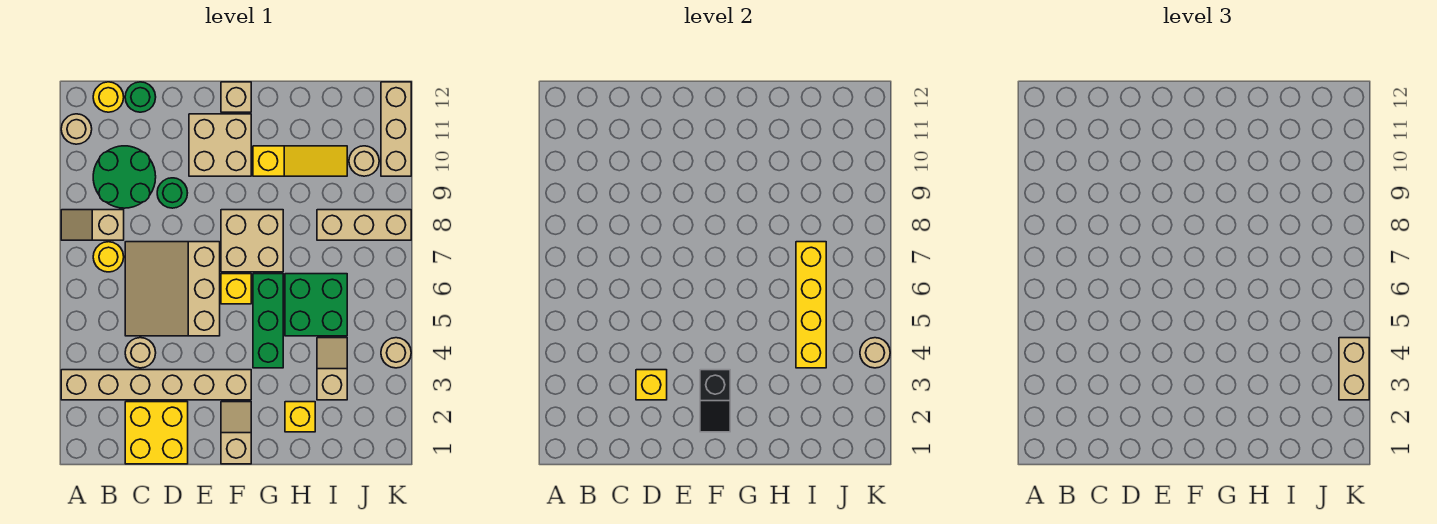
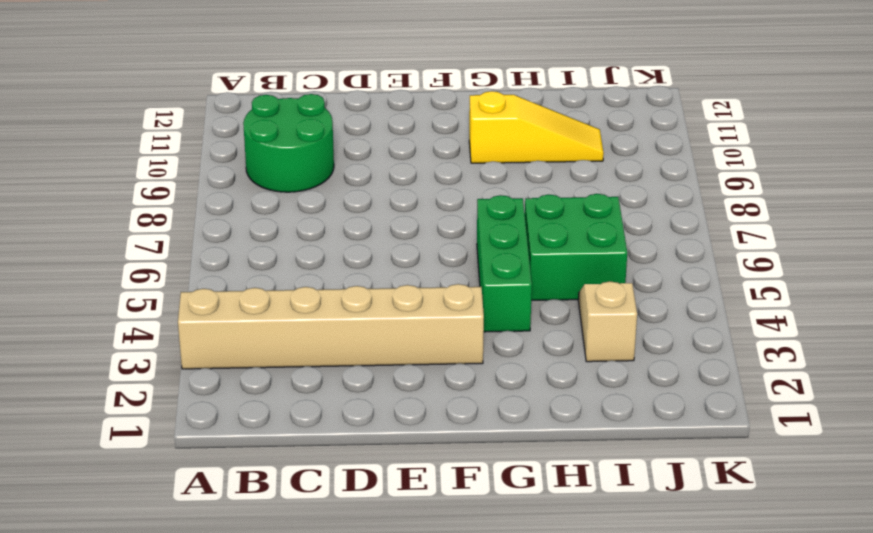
none -> tan 1x2 slope [61,210,124,240]
none -> tan 1x1 round brick [61,114,92,144]
none -> yellow 1x1 round brick [93,242,124,272]
none -> yellow 1x1 round brick [93,82,124,112]

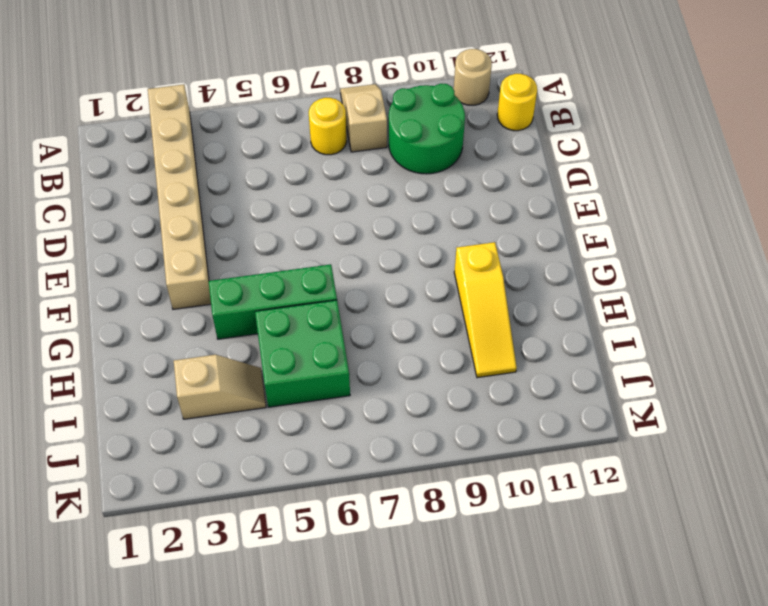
none -> yellow 2x2 brick [125,402,188,464]
none -> tan 1x1 round brick [125,338,156,368]
none -> tan 3x3 slope [125,242,220,336]
none -> green 1x1 round brick [125,82,156,112]

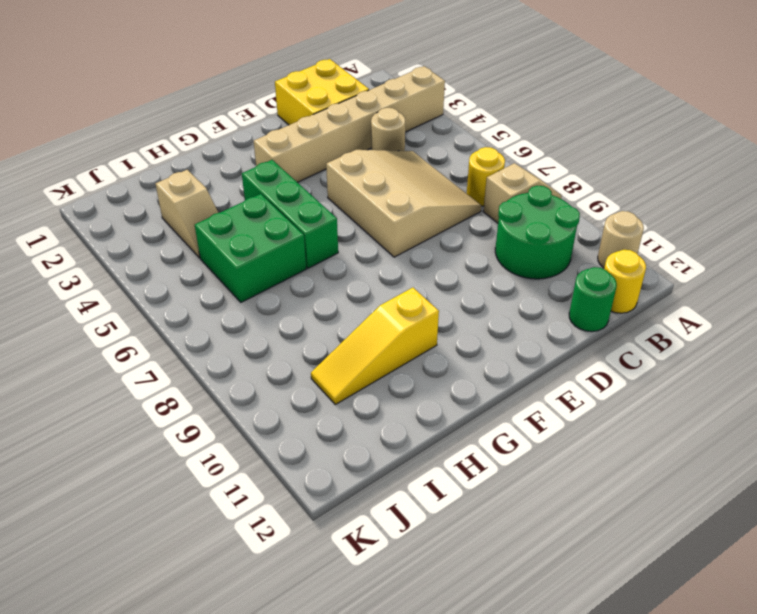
none -> green 1x1 round brick [157,178,187,208]
none -> tan 2x2 brick [189,114,251,176]
none -> tan 1x2 slope [221,402,251,464]
none -> yellow 1x1 brick [221,274,251,304]

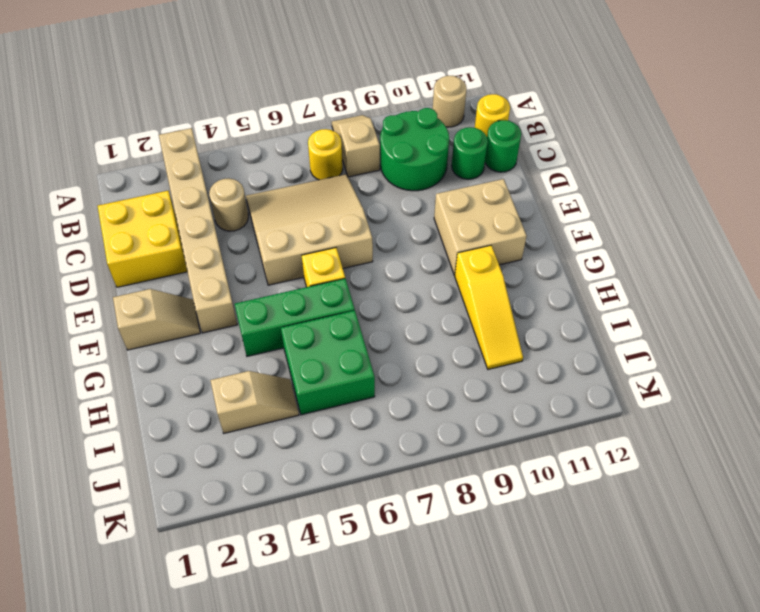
green 1x1 round brick [452,127,488,179] -> green 1x1 round brick moved to [157,178,187,208]
none -> tan 2x2 brick [221,210,283,272]
none -> tan 1x1 brick [221,82,251,112]
none -> yellow 1x1 brick [285,402,315,432]
none -> tan 1x3 brick [317,210,411,240]

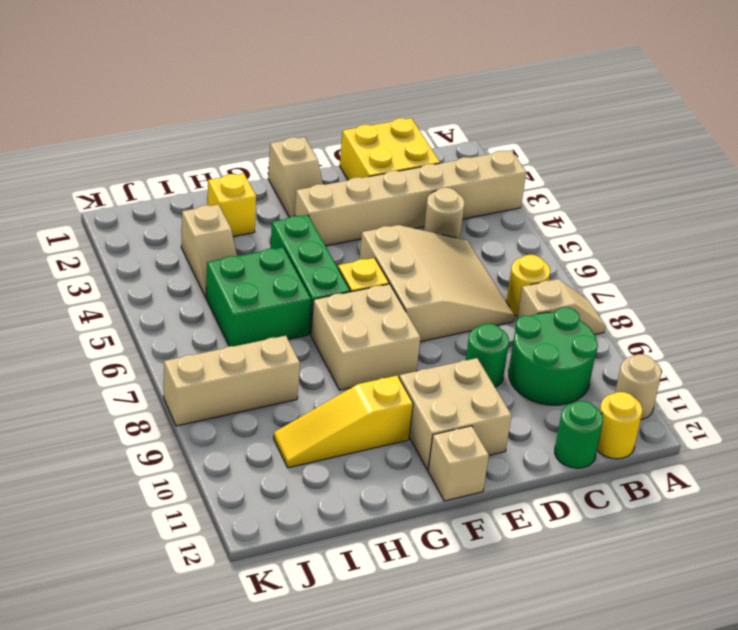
none -> tan 1x1 round brick [349,146,379,176]
none -> tan 1x1 round brick [381,338,411,368]
none -> tan 1x3 brick [381,82,411,176]
none -> yellow 1x1 brick [636,370,667,400]

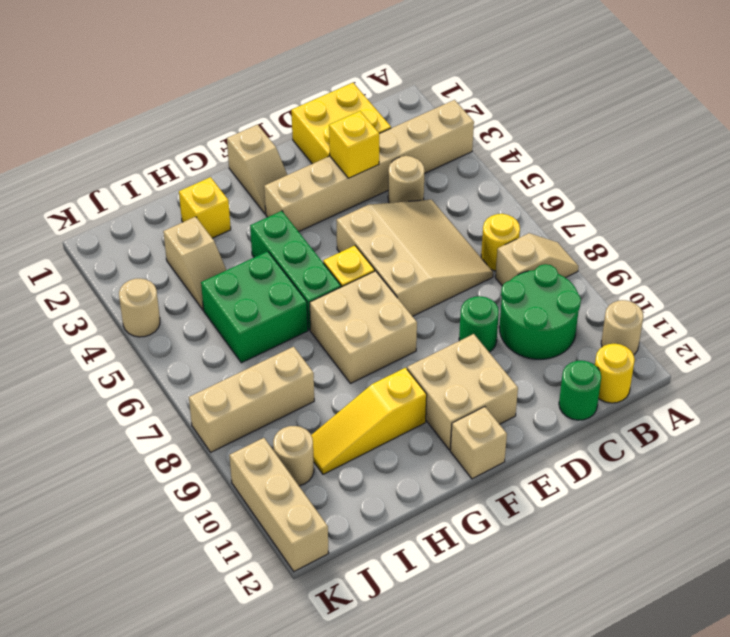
none -> black 1x2 slope [700,370,730,432]
none -> yellow 1x4 brick [796,242,826,368]
none -> tan 1x1 round brick [860,338,890,368]
none -> tan 1x2 brick [1339,338,1369,400]

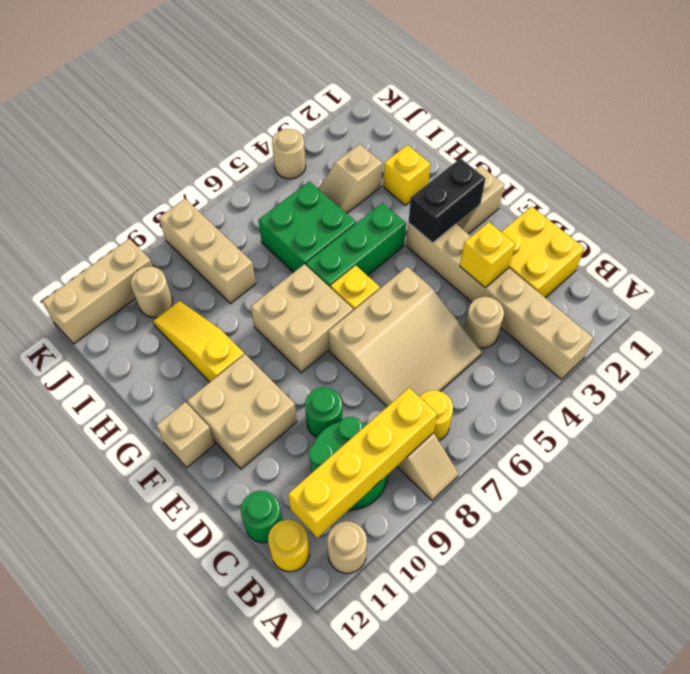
yellow 1x4 brick [288,388,437,538] -> yellow 1x4 brick moved to [796,242,826,368]
black 1x2 brick [409,158,486,243] -> black 1x2 slope [700,370,730,432]
none -> tan 1x1 round brick [860,338,890,368]
none -> tan 1x2 brick [1339,338,1369,400]

